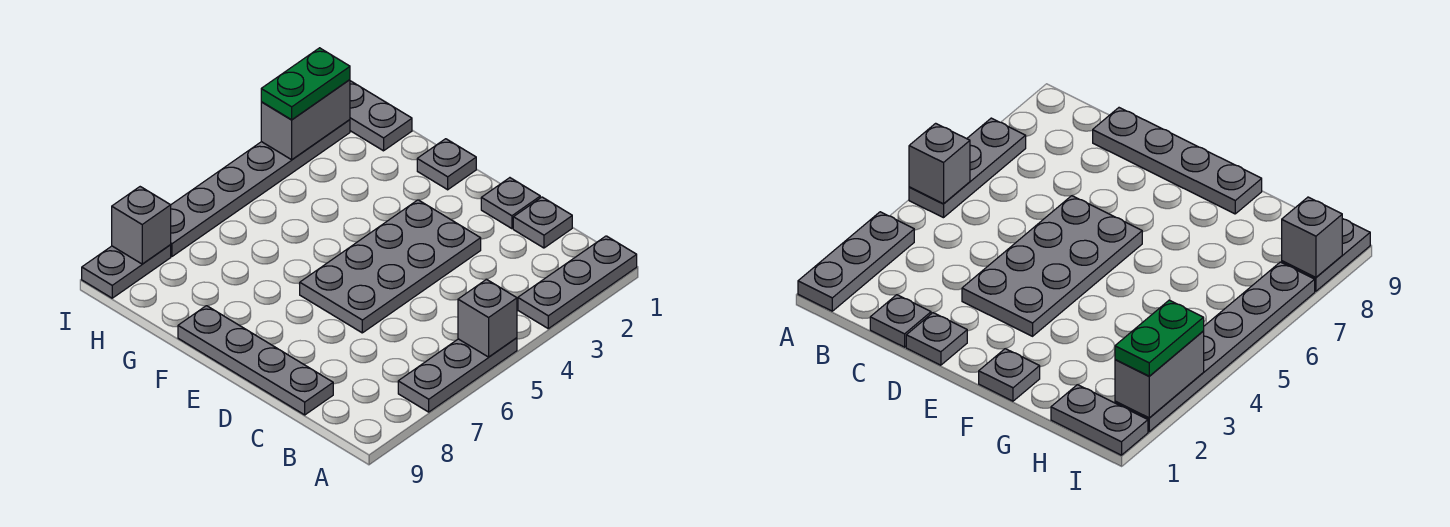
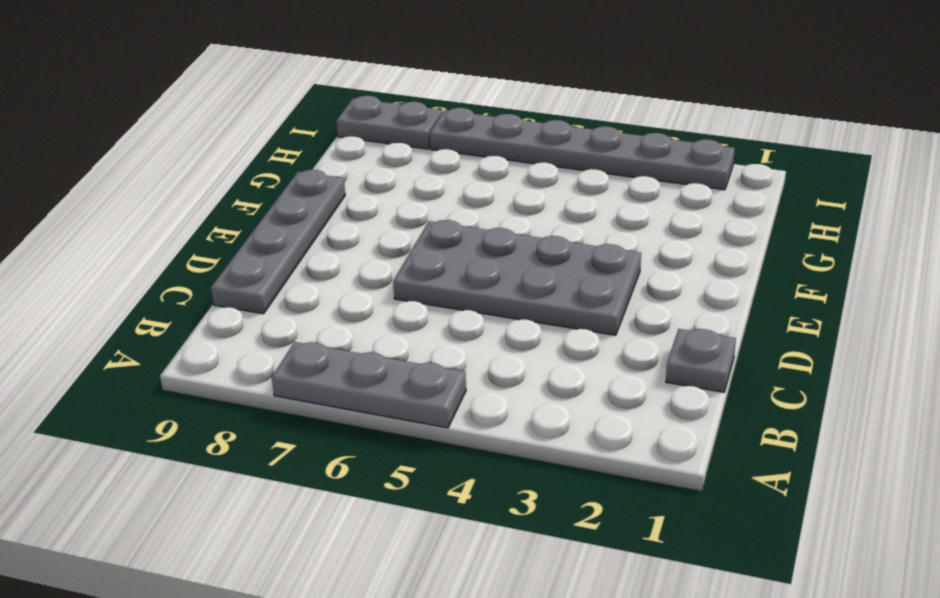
none -> grey 1x3 plate [518,236,637,329]
none -> grey 1x1 plate [481,178,540,229]
none -> grey 1x1 plate [417,139,476,190]

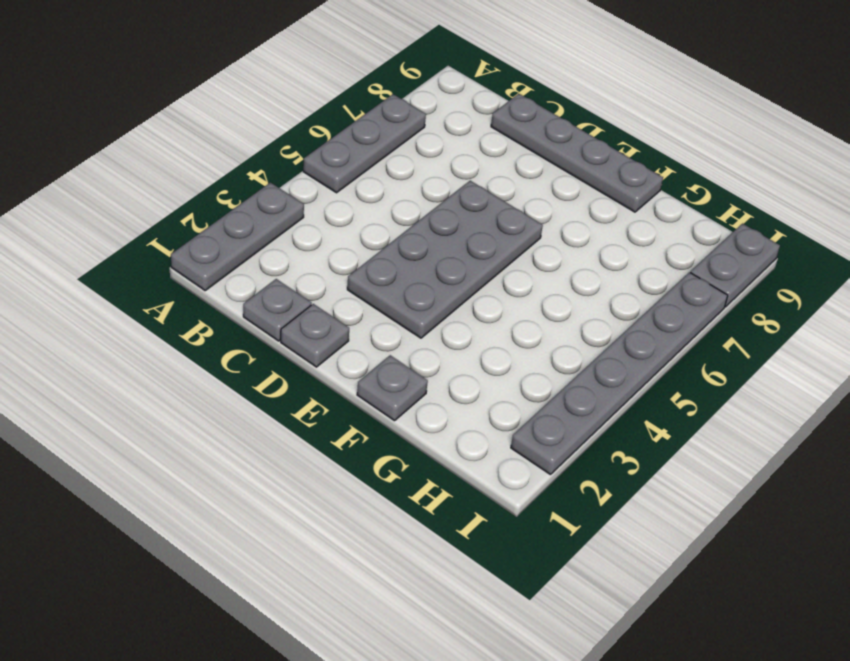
none -> grey 1x2 plate [350,81,412,151]
none -> grey 1x1 brick [458,280,517,357]
none -> grey 1x2 brick [261,80,350,160]

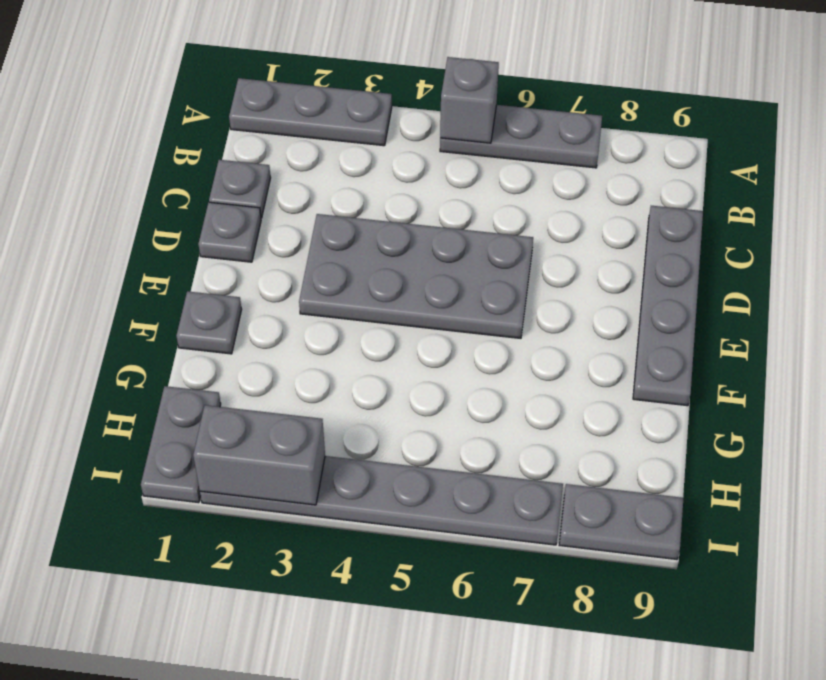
none -> grey 1x1 brick [112,187,171,264]
none -> green 1x2 plate [261,48,350,120]

